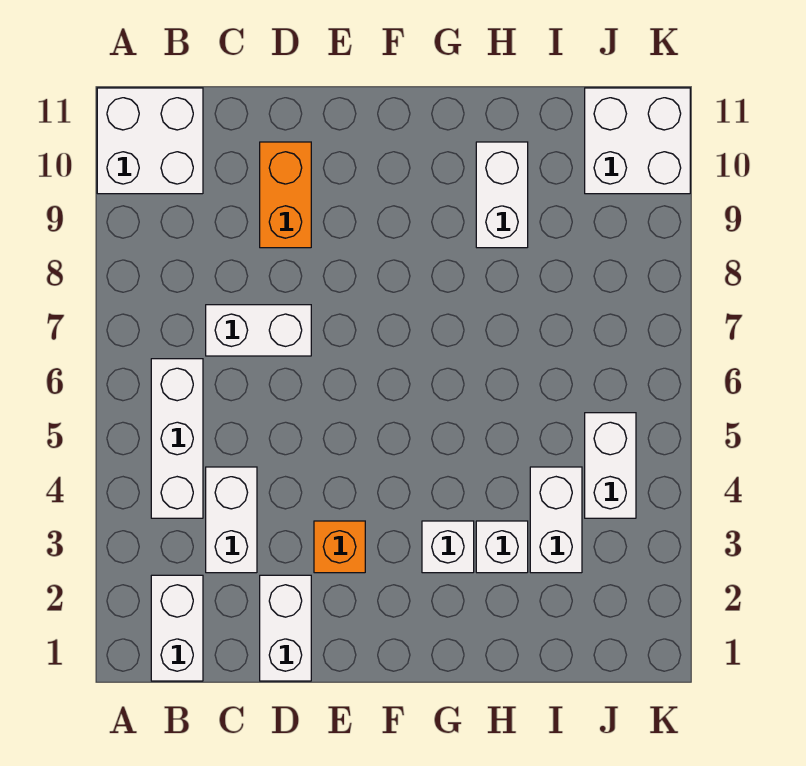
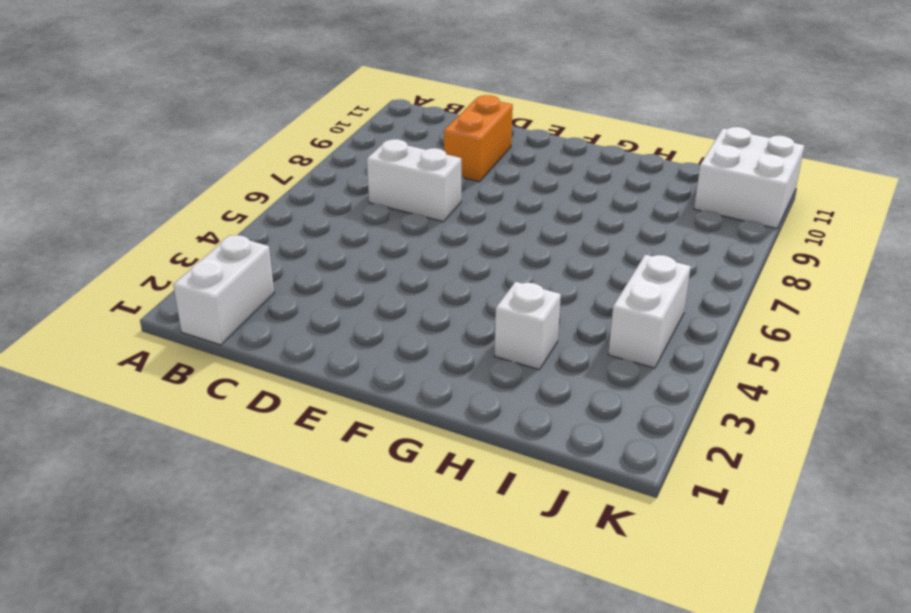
none -> white 2x2 brick [97,88,203,194]
none -> white 1x3 brick [151,359,203,518]
none -> white 1x2 brick [206,467,257,573]

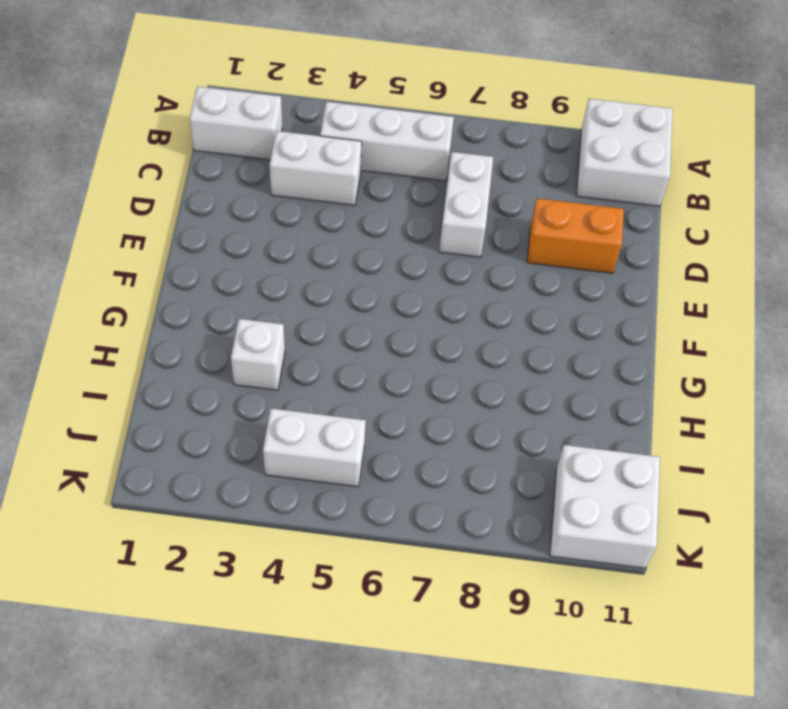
none -> white 1x2 brick [260,575,311,681]
none -> orange 1x1 brick [314,521,365,573]
none -> white 1x1 brick [422,521,474,573]

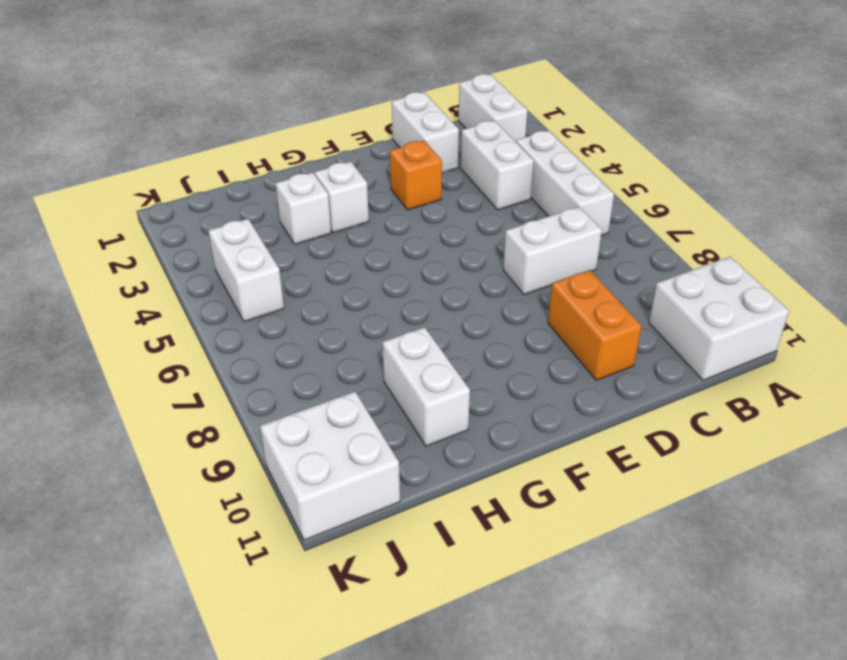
none -> white 1x2 brick [530,467,582,573]

